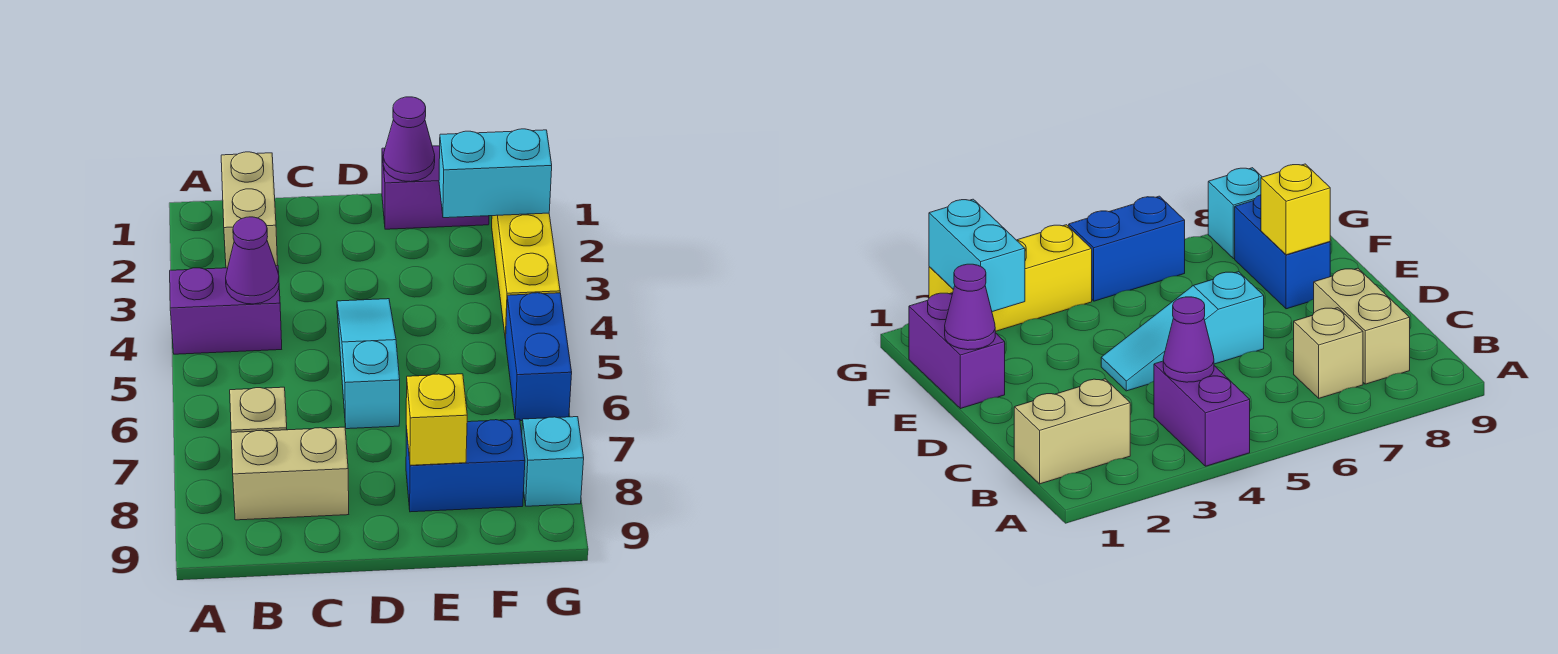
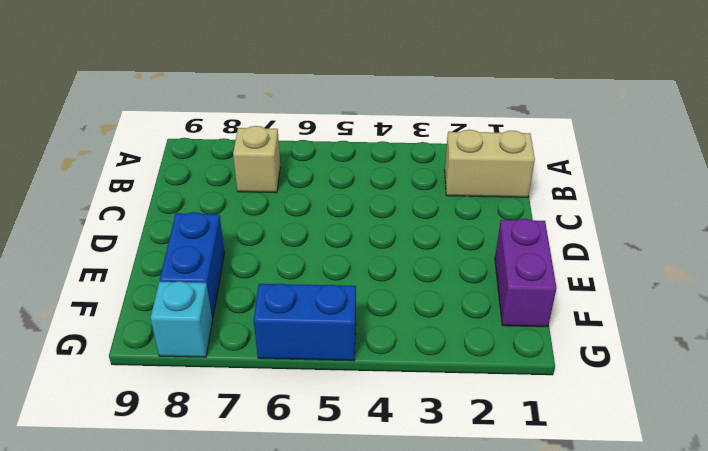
none -> purple 1x2 brick [170,266,282,354]
none -> tan 1x2 brick [231,427,349,520]
none -> cyan 1x3 slope [337,299,400,429]

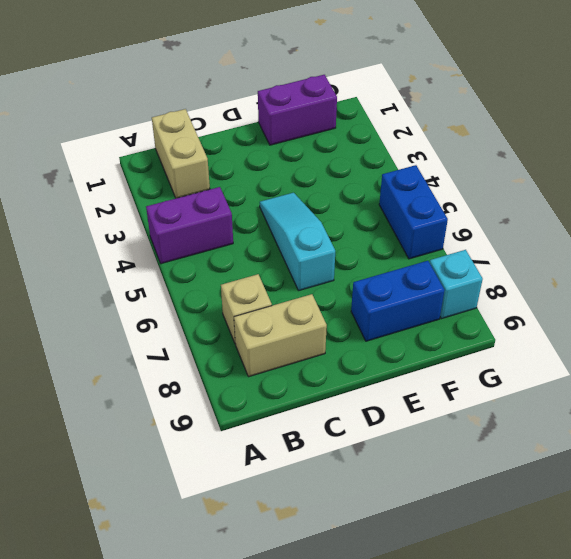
none -> yellow 1x3 brick [492,213,560,339]
none -> purple 1x1 cone [226,217,279,304]
none -> purple 1x1 cone [383,97,435,182]

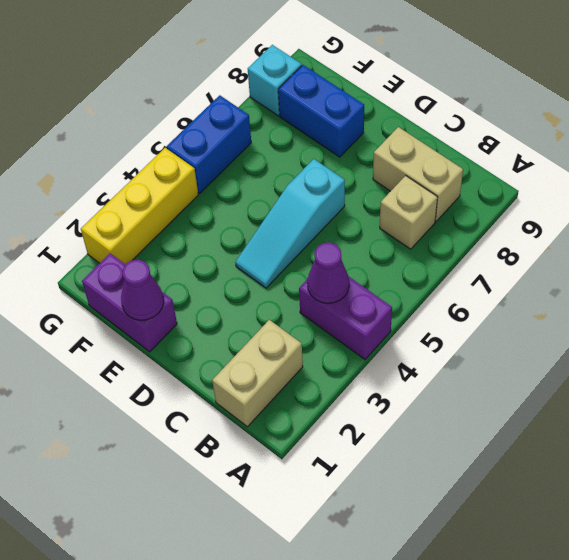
none -> yellow 1x1 brick [406,374,467,465]
none -> cyan 1x2 brick [439,129,552,218]

